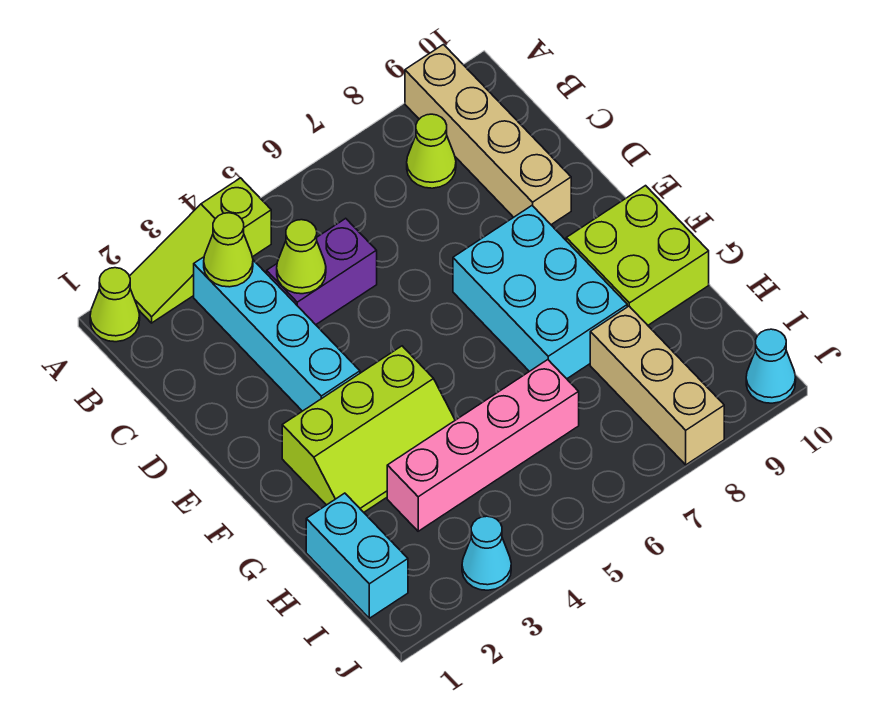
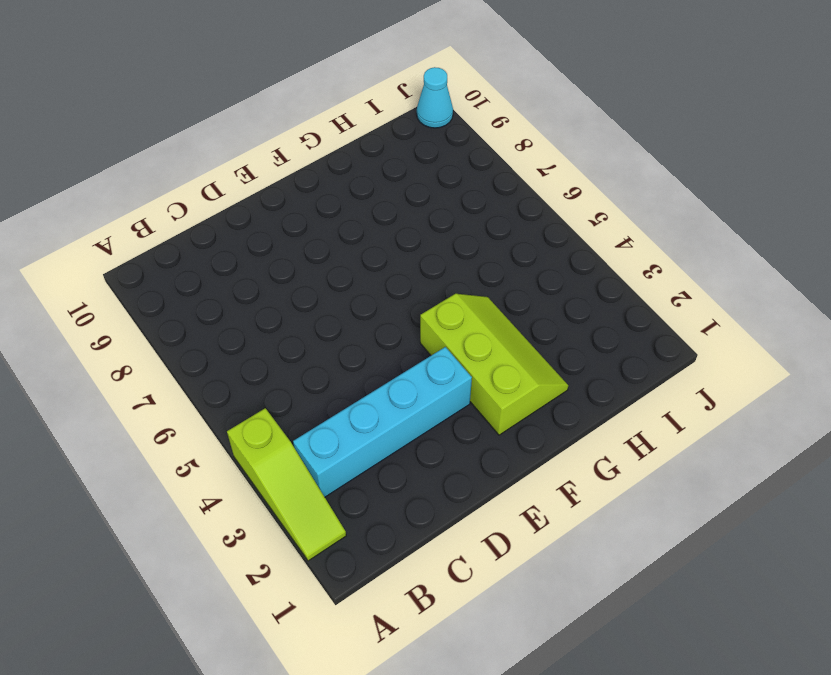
none -> lime 1x1 cone [90,268,140,342]
none -> tan 1x4 brick [405,45,571,225]
none -> lime 1x1 cone [407,114,456,188]

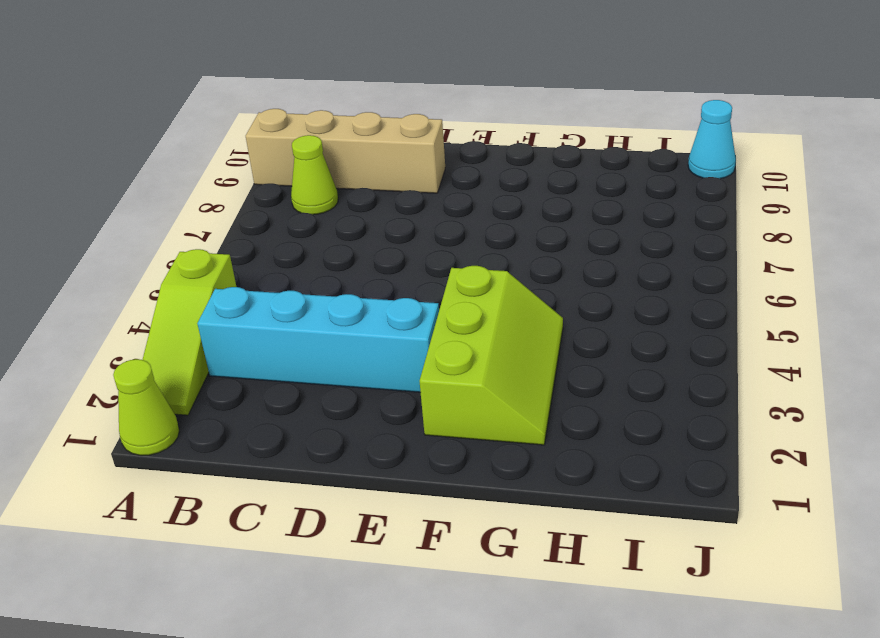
none -> purple 1x2 brick [267,218,377,325]
none -> cyan 2x3 brick [453,206,627,379]
none -> lime 2x2 brick [566,186,709,325]

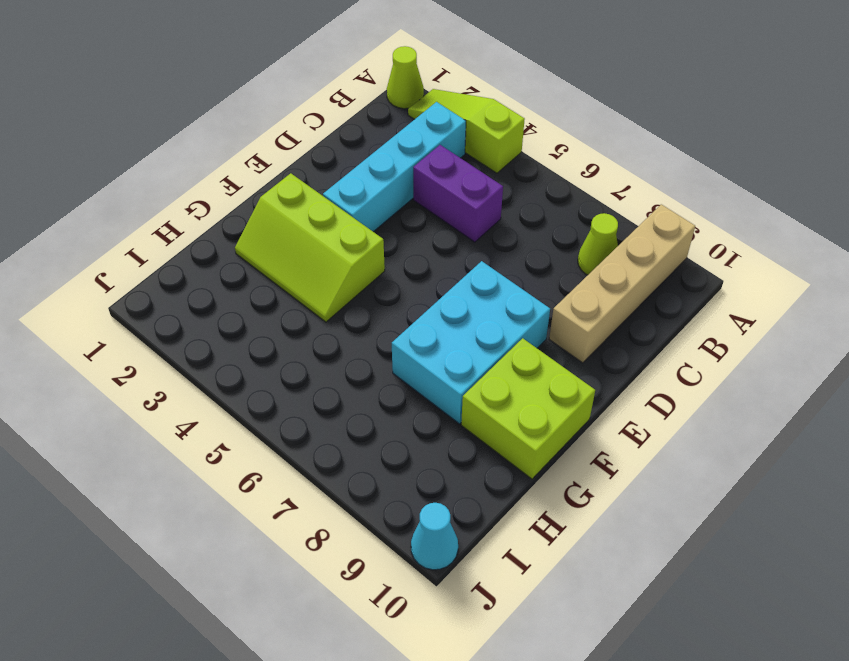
none -> cyan 1x2 brick [306,493,408,618]
none -> pink 1x4 brick [387,360,579,531]
none -> tan 1x3 brick [590,306,724,465]

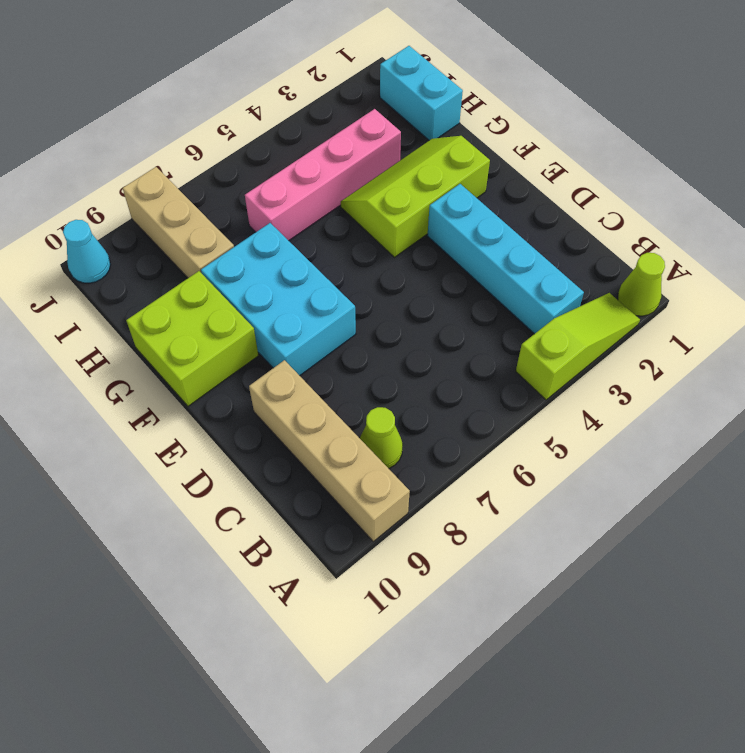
none -> purple 1x2 brick [267,218,377,325]
none -> cyan 1x1 cone [462,516,511,590]
none -> lime 1x1 cone [204,213,253,287]

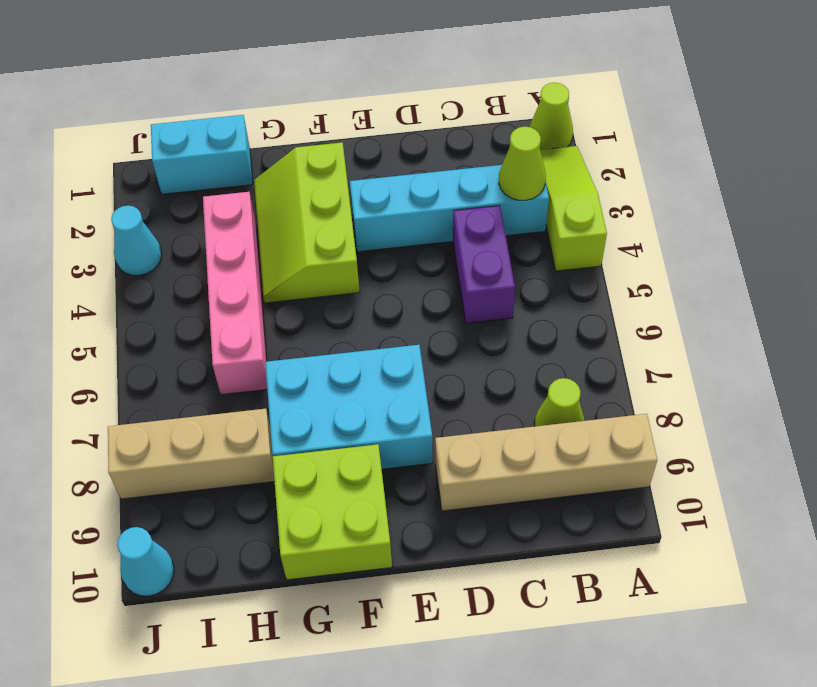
none -> lime 1x1 cone [277,220,326,294]

